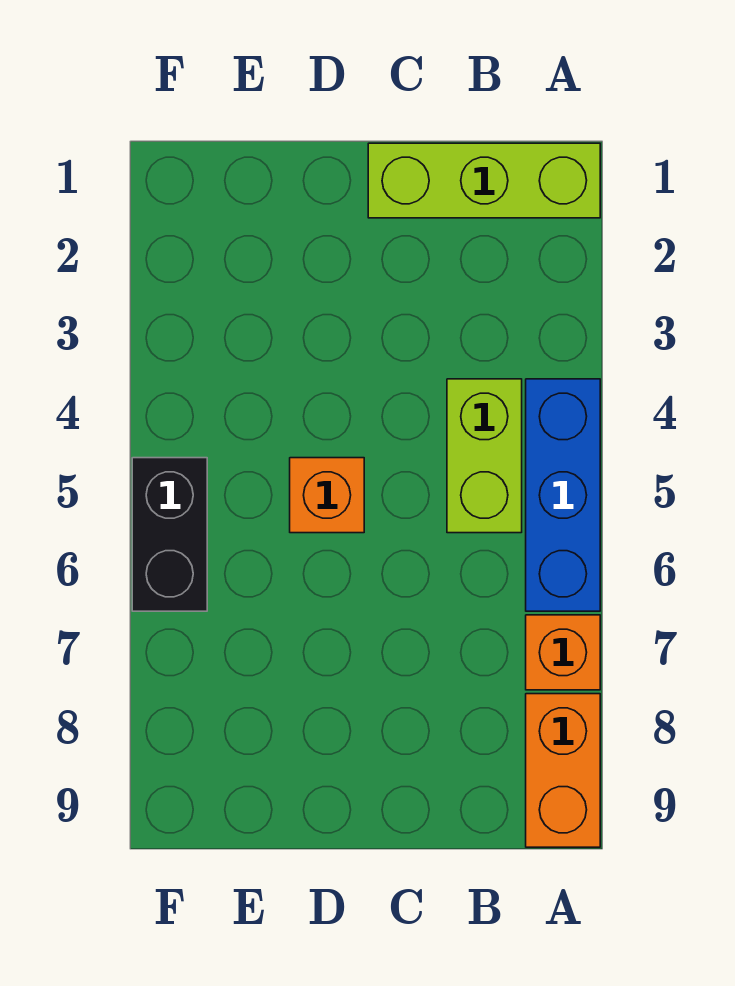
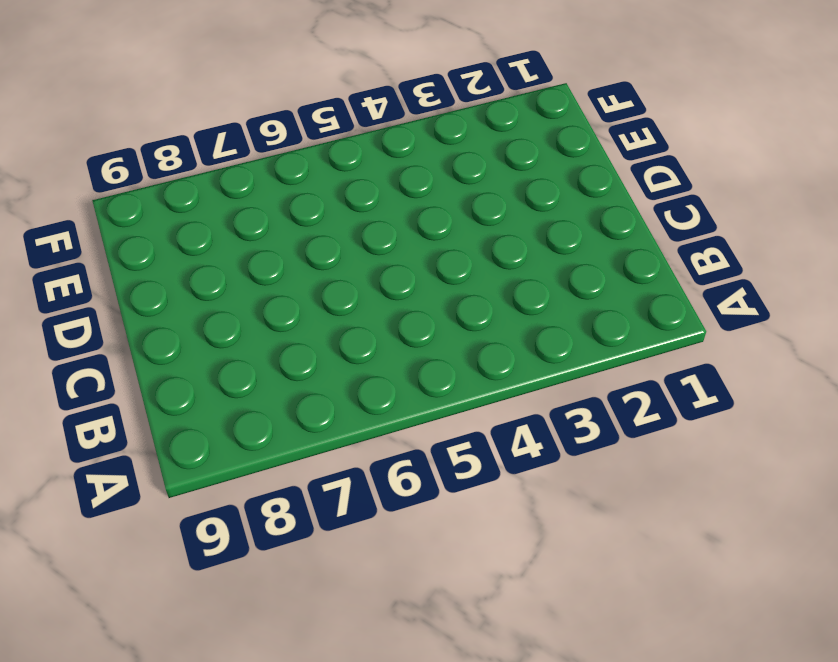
none -> lime 1x3 brick [368,143,600,218]
none -> blue 1x3 brick [526,379,600,611]

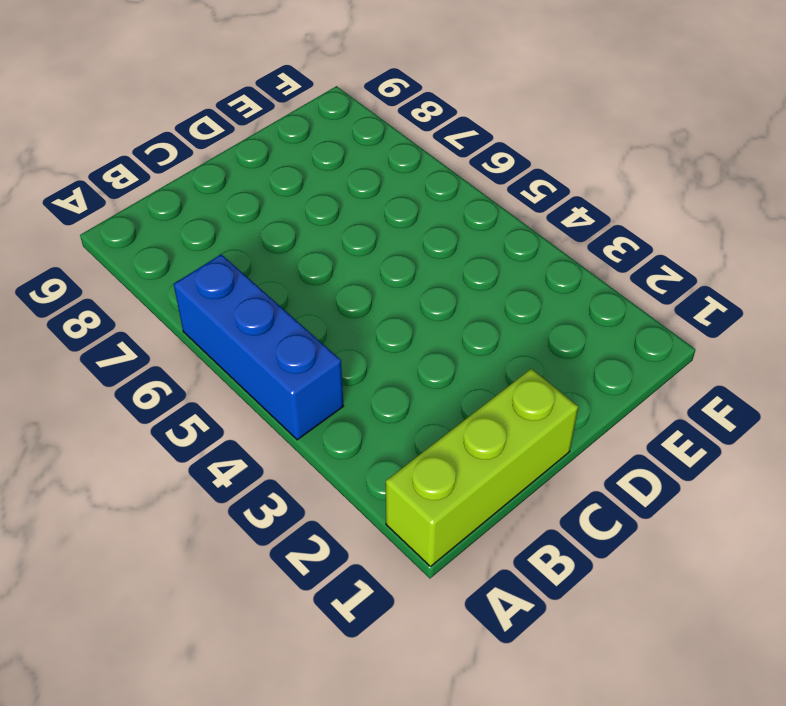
none -> orange 1x1 brick [526,615,600,690]
none -> orange 1x2 brick [526,694,600,847]

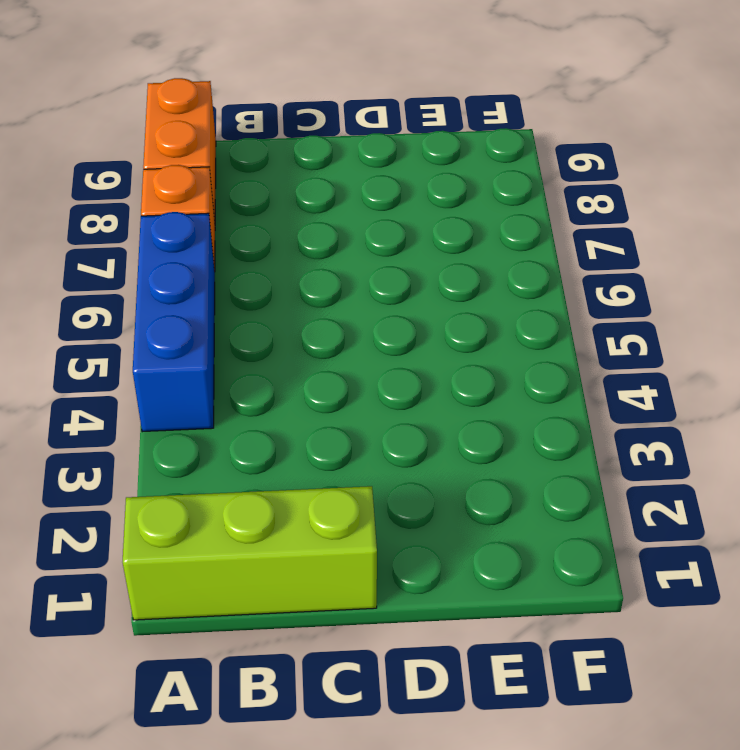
none -> lime 1x2 brick [447,379,522,533]
none -> orange 1x1 brick [290,458,364,533]

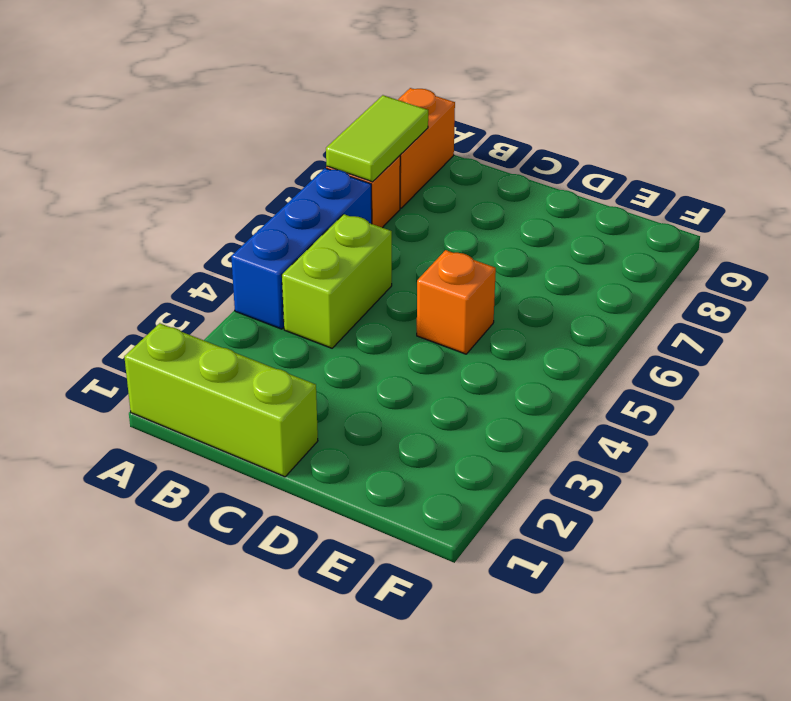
lime 1x2 tile [326,95,428,182] -> none
none -> black 1x2 brick [132,458,207,611]

